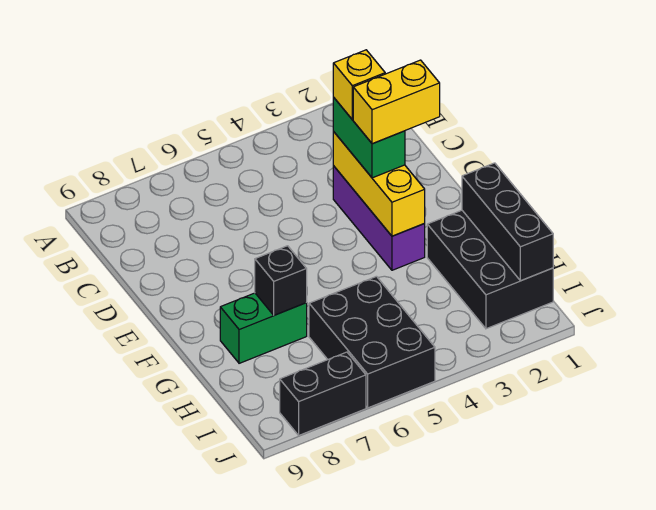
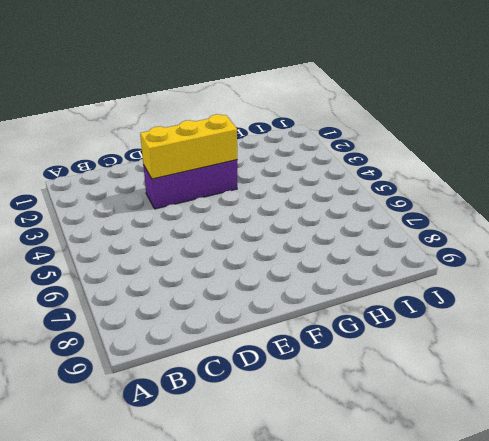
none -> black 2x3 brick [427,210,553,329]
none -> green 1x2 brick [220,293,307,363]

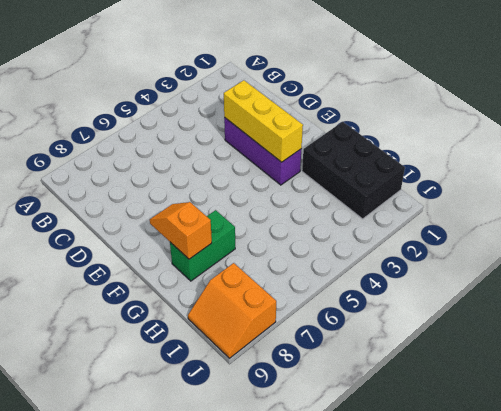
orange 1x2 slope [150,202,212,259] -> none
orange 2x2 slope [188,263,276,358] -> black 1x2 brick [280,352,366,435]
none -> black 2x3 brick [309,276,435,408]
none -> black 1x3 brick [462,163,553,281]

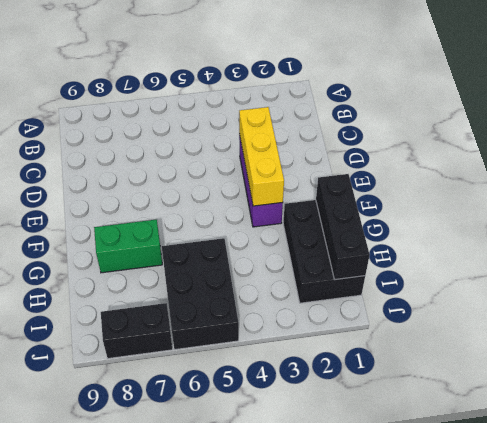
none -> black 1x1 brick [255,246,307,315]
none -> green 1x2 brick [333,97,405,178]

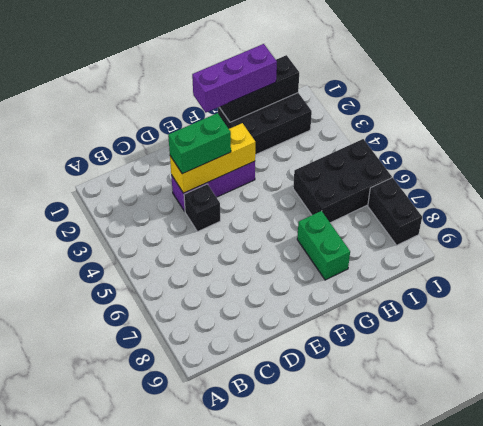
black 1x1 brick [184,184,220,232] -> black 1x1 brick moved to [255,246,307,315]
purple 1x3 brick [192,44,277,112] -> none
none -> yellow 1x1 brick [333,50,385,120]
none -> yellow 1x2 brick [353,60,440,144]

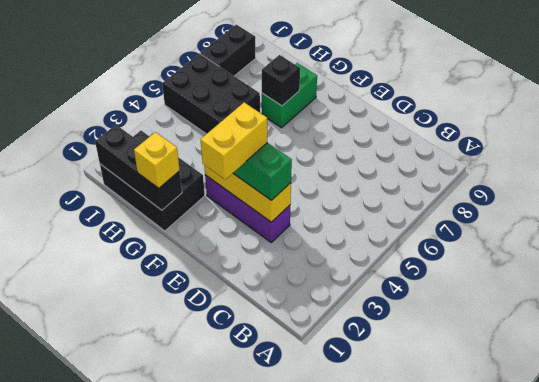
yellow 1x1 brick [134,132,180,188] -> yellow 1x1 brick moved to [333,50,385,120]

